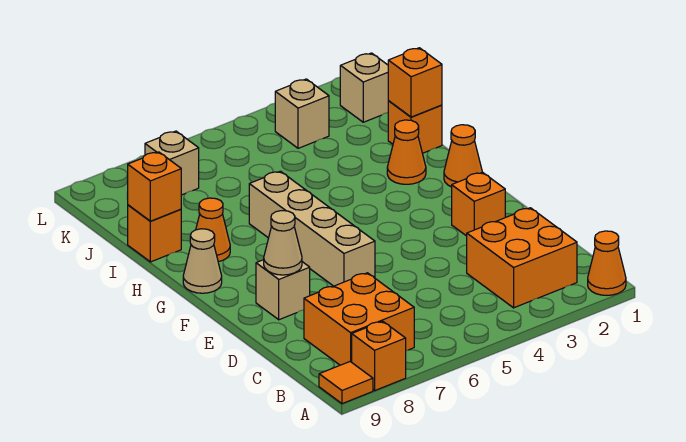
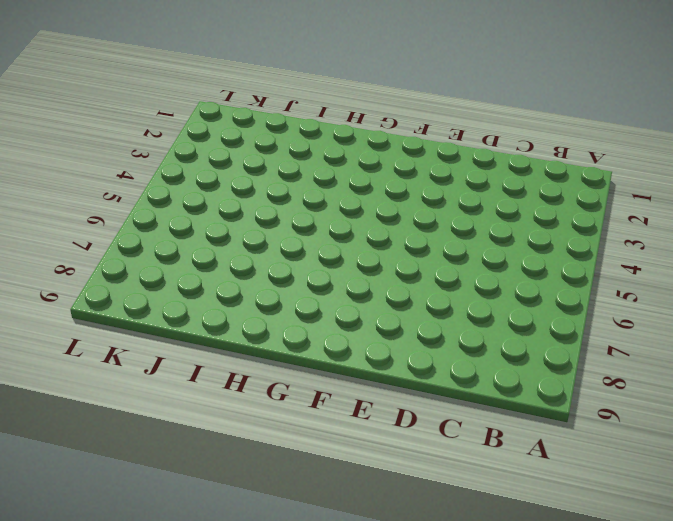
none -> orange 1x1 cone [588,231,626,295]
none -> orange 1x1 brick [352,321,406,390]
none -> orange 1x1 tile [319,362,373,404]

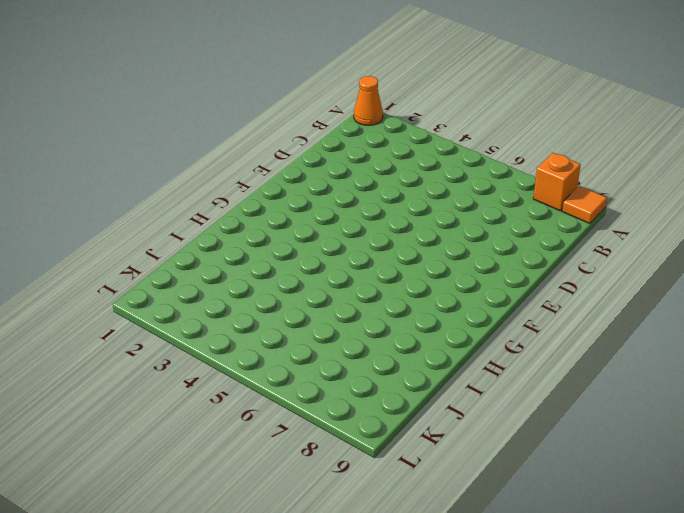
none -> orange 2x2 brick [467,208,577,308]
none -> orange 2x2 brick [304,273,414,365]
none -> orange 1x1 brick [452,172,505,236]

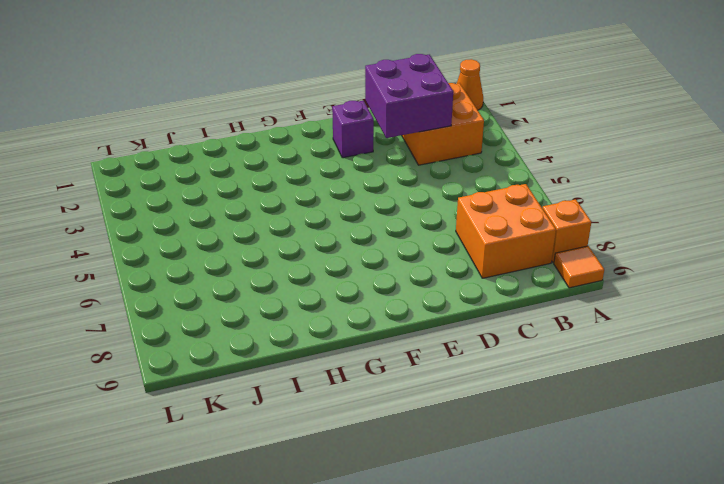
purple 2x2 brick [365,54,453,138] -> none
purple 1x1 brick [332,101,374,158] -> orange 1x1 brick [452,172,505,236]
none -> tan 1x4 brick [249,171,375,286]
none -> tan 1x1 brick [256,260,310,320]
none -> orange 1x1 cone [444,125,482,187]

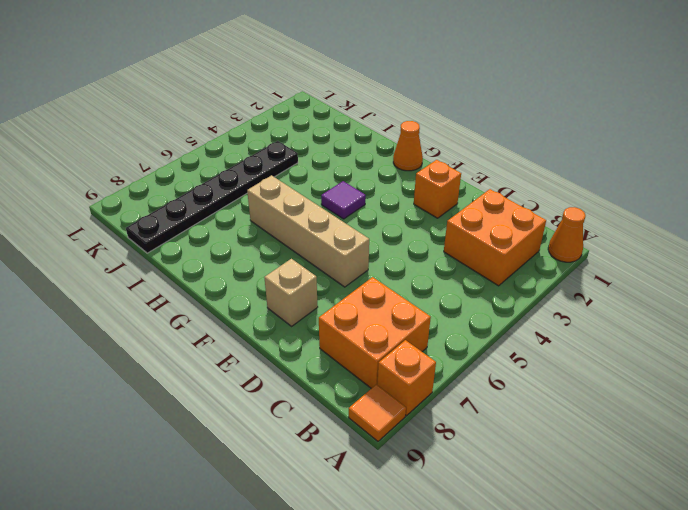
purple 1x1 tile [321,181,366,219] -> none
black 1x6 plate [126,141,298,253] -> none
none -> tan 1x1 cone [183,229,222,293]
none -> orange 1x1 cone [387,120,426,184]
none -> orange 1x1 cone [196,198,230,262]

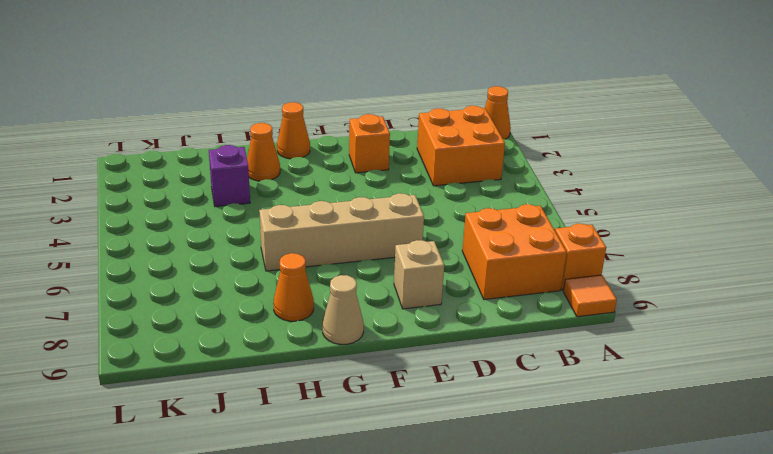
purple 1x1 brick [209,145,250,206] -> none
none -> orange 1x1 brick [388,101,442,153]
none -> orange 1x1 brick [128,205,181,262]
none -> tan 1x1 brick [340,53,389,122]

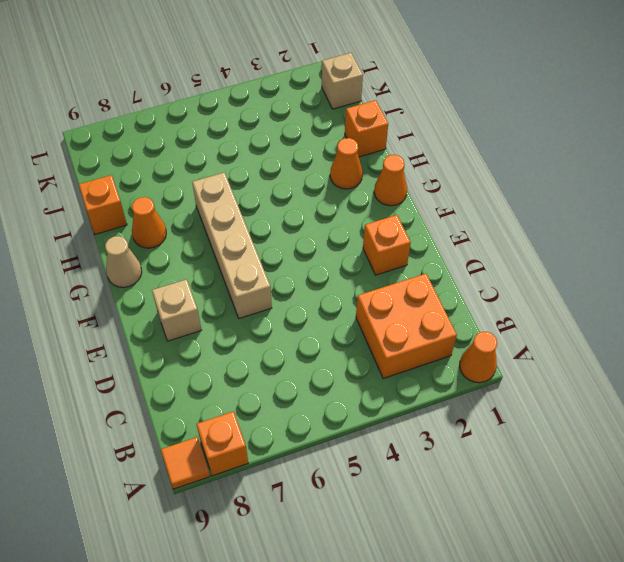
none -> orange 2x2 brick [304,273,414,365]
none -> tan 1x1 brick [275,79,329,148]
none -> tan 1x1 brick [145,131,199,195]

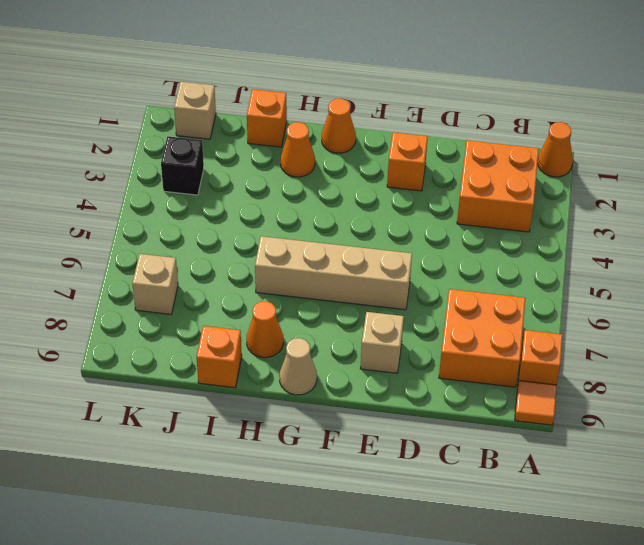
black 1x1 brick [161,136,204,195] -> tan 1x1 brick [275,79,329,148]
none -> tan 1x1 cone [264,211,302,275]
none -> orange 1x1 brick [388,48,442,117]
none -> orange 1x1 brick [127,152,181,221]

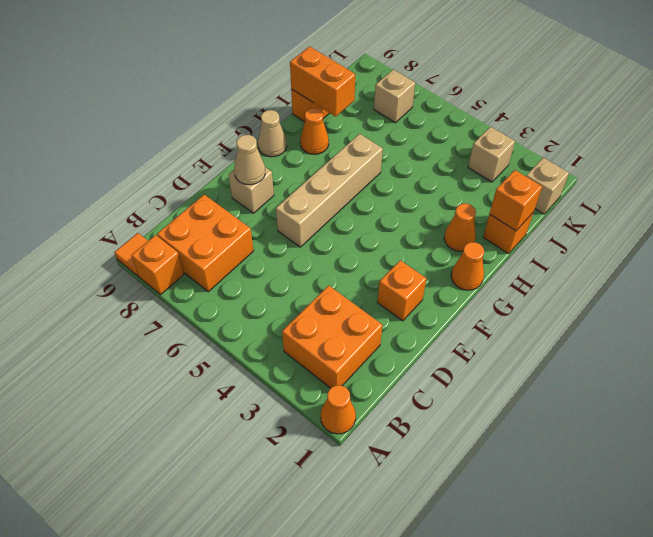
orange 1x2 brick [290,47,355,117] -> orange 1x1 brick [127,152,181,221]

